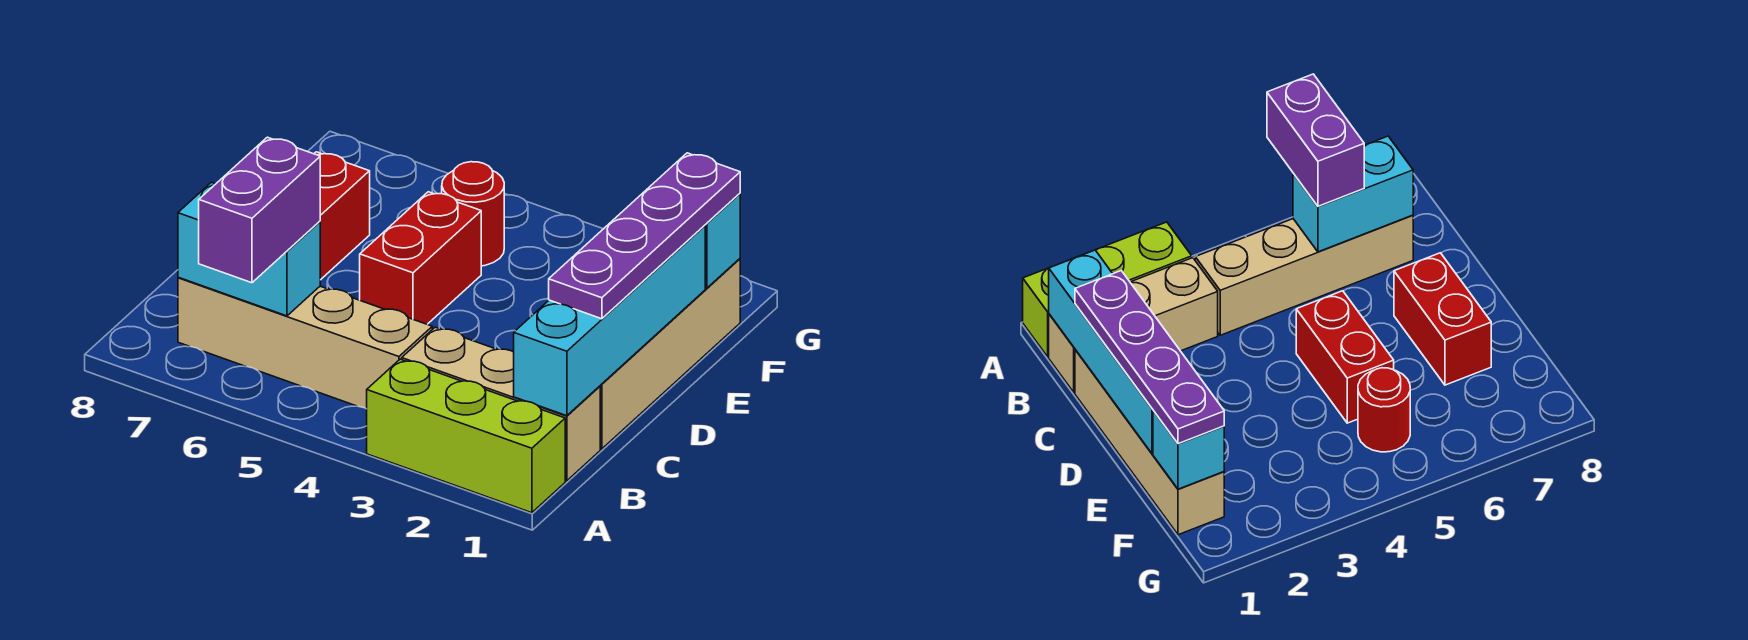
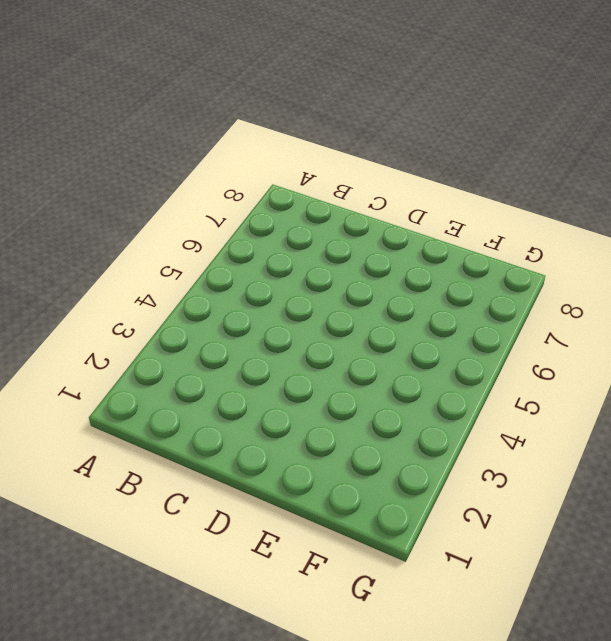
none -> lime 1x3 brick [367,359,565,513]
none -> tan 1x3 brick [402,327,600,481]
none -> tan 1x4 brick [178,277,432,409]

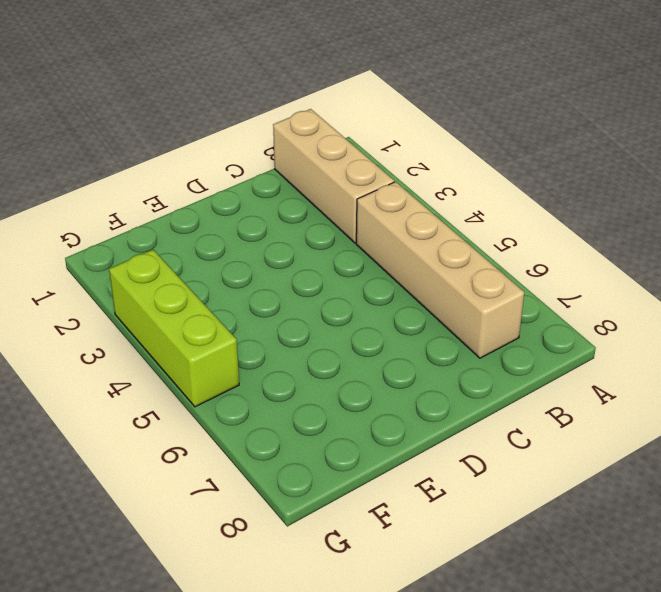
lime 1x3 brick [109,250,239,407] -> lime 1x3 brick moved to [367,359,565,513]
none -> tan 1x4 brick [600,259,740,449]
none -> red 1x2 brick [360,192,481,324]
none -> red 1x2 brick [314,152,370,280]

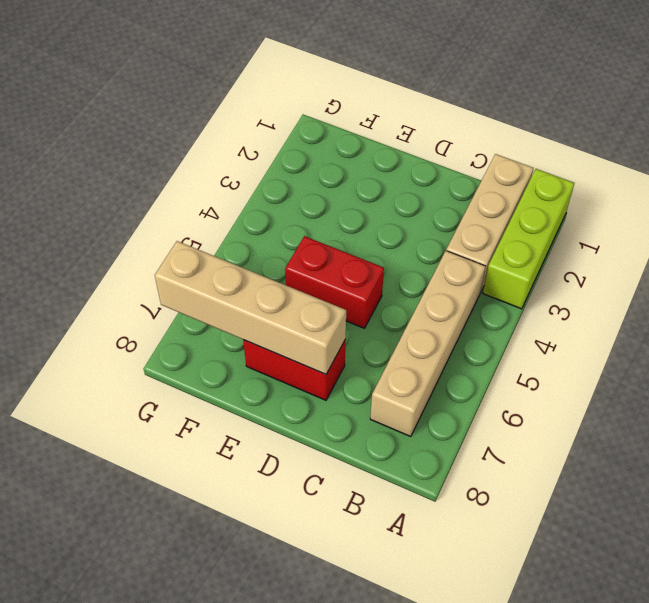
tan 1x4 brick [155,241,346,374] -> tan 1x4 brick moved to [600,259,740,449]
none -> red 1x1 round brick [442,162,504,266]
none -> cyan 1x4 brick [514,225,705,416]
none -> cyan 1x2 brick [178,182,320,316]

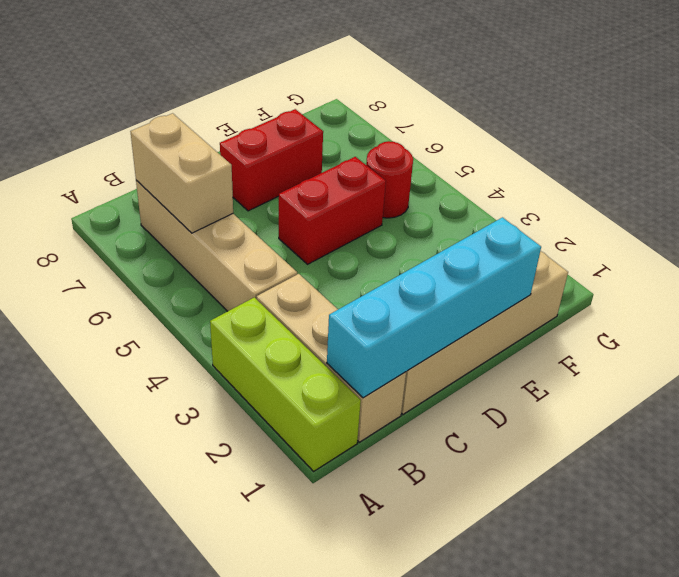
tan 1x2 brick [130,113,233,233] -> cyan 1x2 brick [178,182,320,316]
none -> cyan 1x1 brick [705,194,740,288]
none -> purple 1x2 brick [199,137,320,283]
none -> purple 1x4 plate [549,153,740,319]

